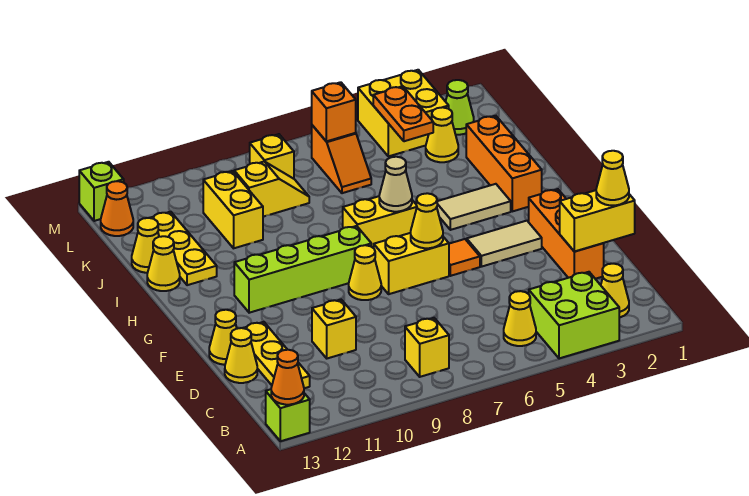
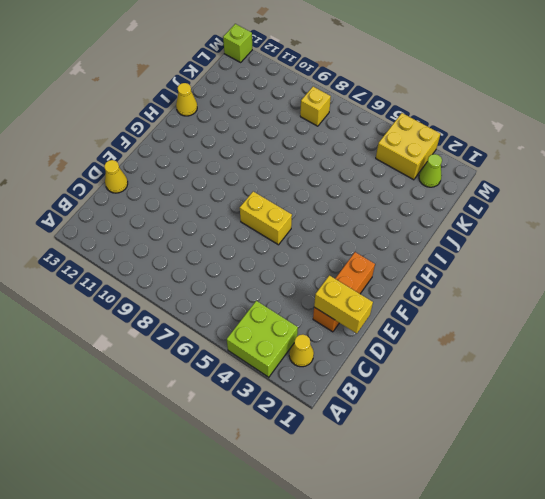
none -> lime 1x1 brick [266,389,310,441]
none -> yellow 1x1 cone [504,291,536,346]
none -> yellow 1x1 brick [405,318,449,377]
none -> yellow 1x3 plate [244,322,310,388]

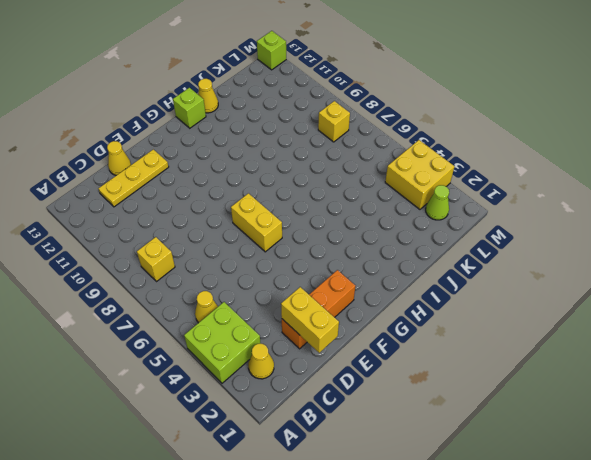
lime 1x1 brick [173,88,206,128] -> lime 1x1 brick moved to [266,389,310,441]
none -> yellow 1x1 brick [312,300,356,358]
none -> yellow 1x1 cone [209,310,237,365]
none -> tan 1x2 tile [467,221,542,267]
none -> orange 1x1 tile [449,239,480,276]

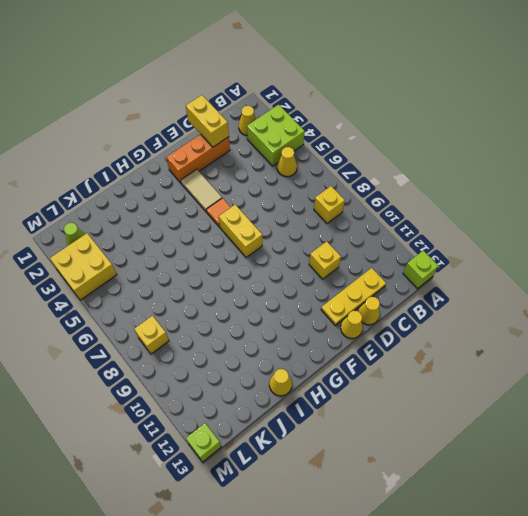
none -> yellow 1x1 cone [349,245,381,300]
none -> lime 1x4 brick [234,226,371,313]
none -> orange 1x3 brick [466,116,542,211]
none -> tan 1x2 tile [437,184,511,230]

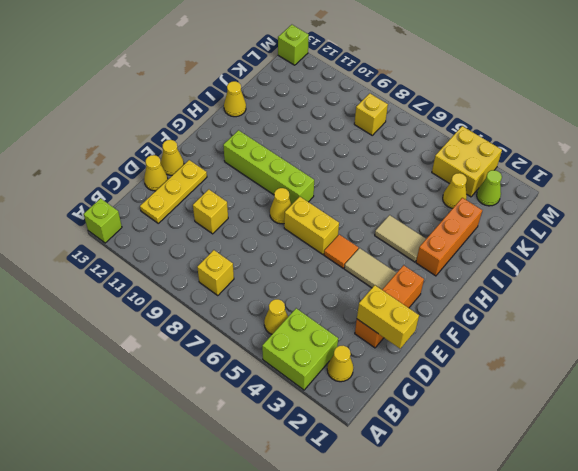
none -> yellow 1x2 brick [343,196,417,248]
none -> yellow 1x3 plate [150,212,217,285]
none -> yellow 1x2 brick [203,171,263,248]
none -> yellow 1x1 cone [132,218,159,273]

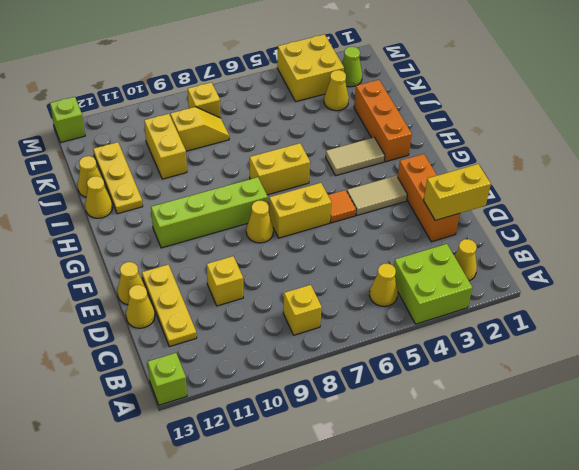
none -> orange 1x2 slope [312,125,371,193]
none -> orange 1x1 cone [101,181,133,236]
none -> orange 1x1 cone [271,350,304,405]
none -> yellow 1x1 cone [411,193,443,248]

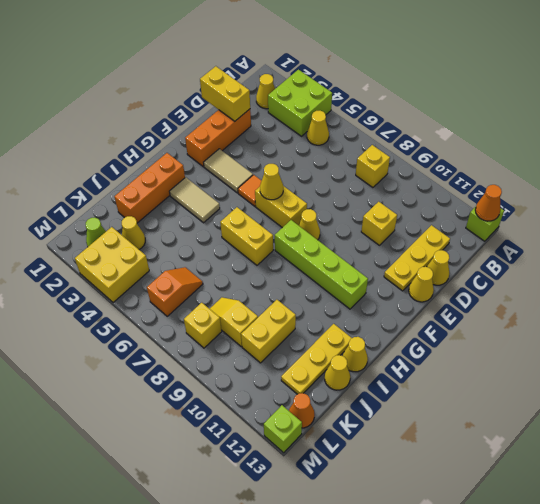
none -> tan 1x1 cone [379,157,412,212]
none -> orange 1x2 plate [373,86,433,141]
none -> orange 1x1 brick [312,82,356,141]
none -> yellow 1x1 cone [596,151,629,205]

